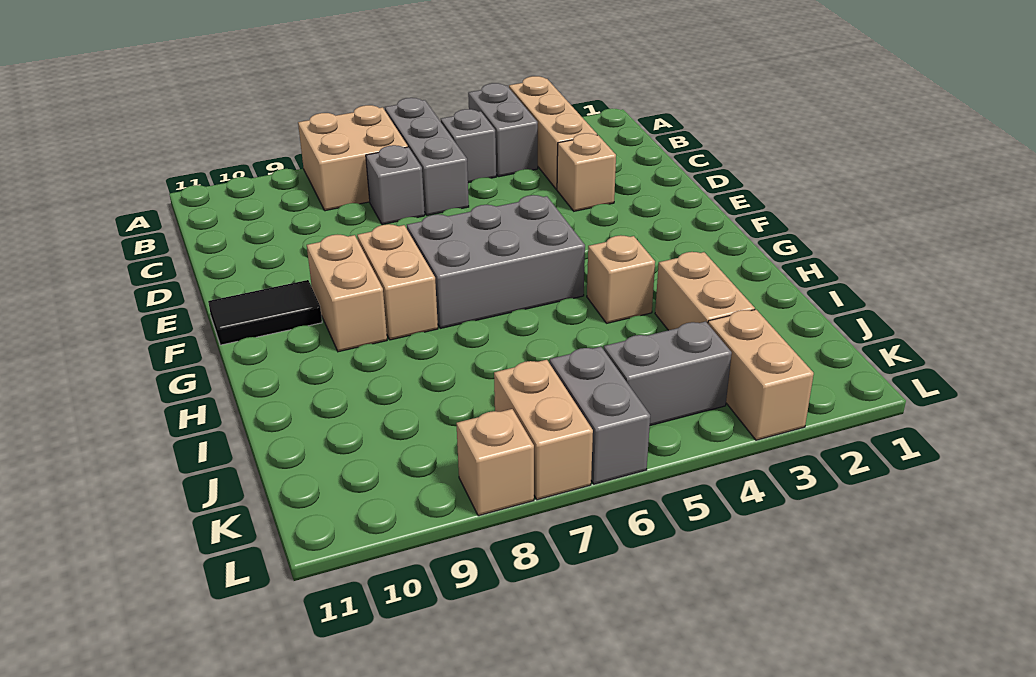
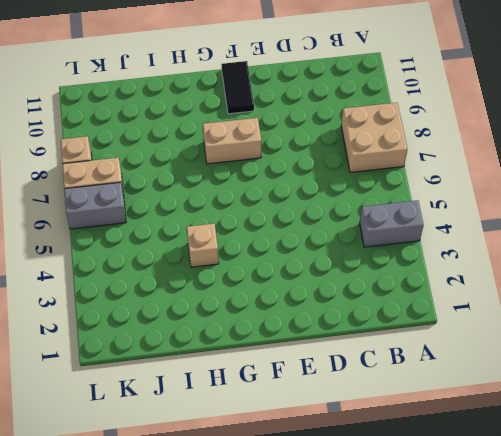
none -> tan 1x3 brick [509,76,597,189]
none -> grey 1x3 brick [385,98,469,215]
none -> grey 1x1 brick [441,109,496,183]

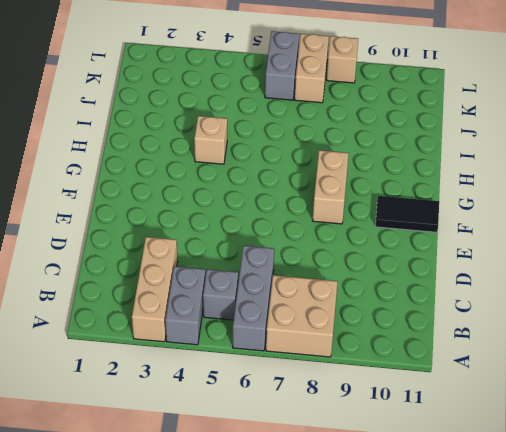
none -> grey 1x1 brick [366,145,425,225]
none -> tan 1x1 brick [557,133,616,211]
none -> grey 2x3 brick [407,195,585,328]

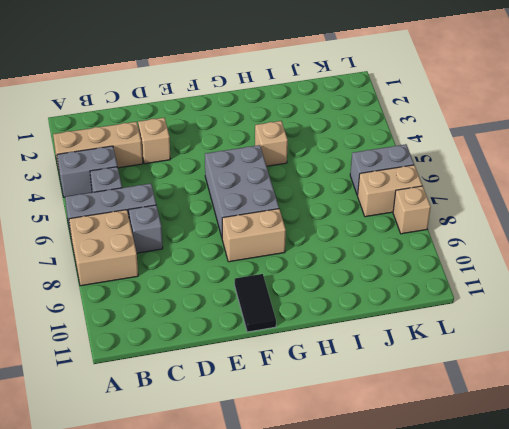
none -> tan 1x2 brick [307,235,387,352]
none -> tan 1x2 brick [655,252,755,330]
none -> tan 1x2 brick [708,310,814,440]

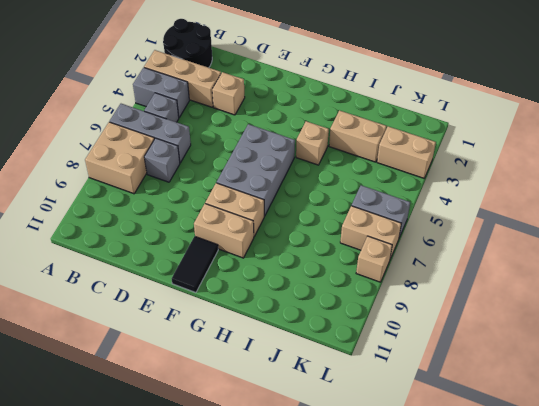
black 2x2 round brick [163,19,212,68] -> none
none -> grey 1x2 brick [604,322,732,426]

